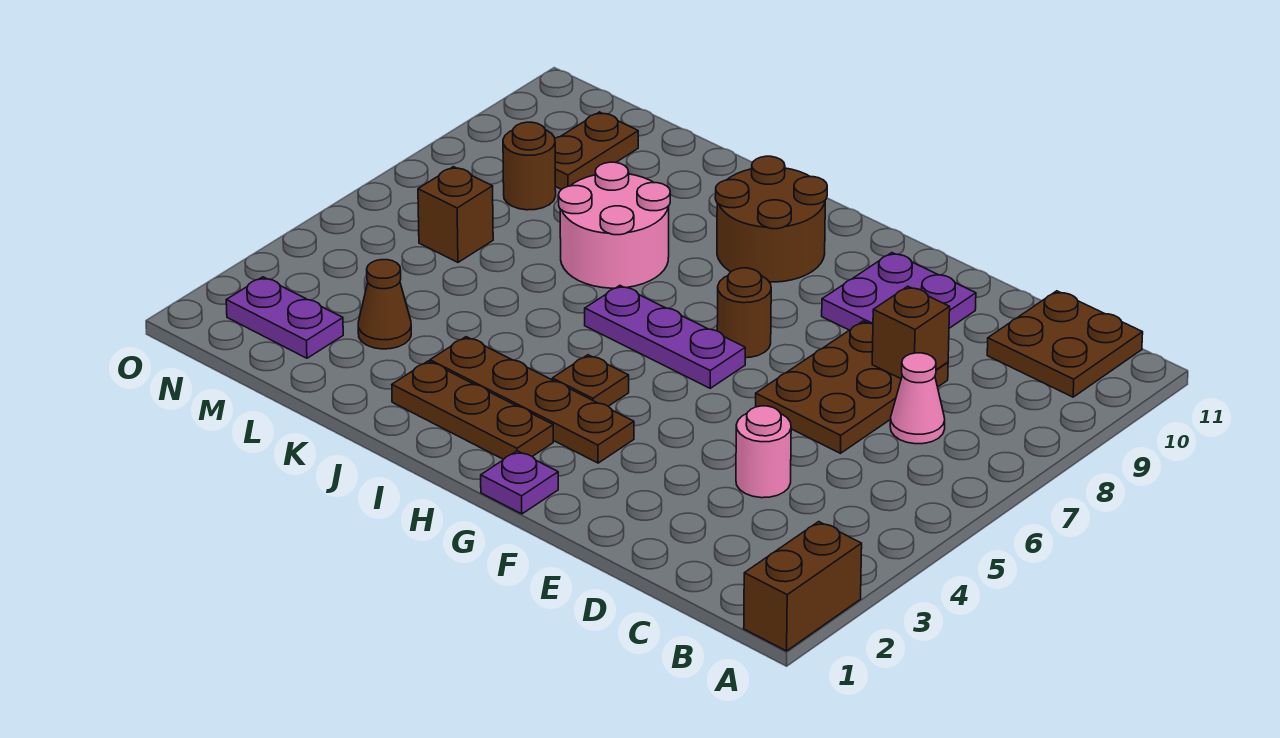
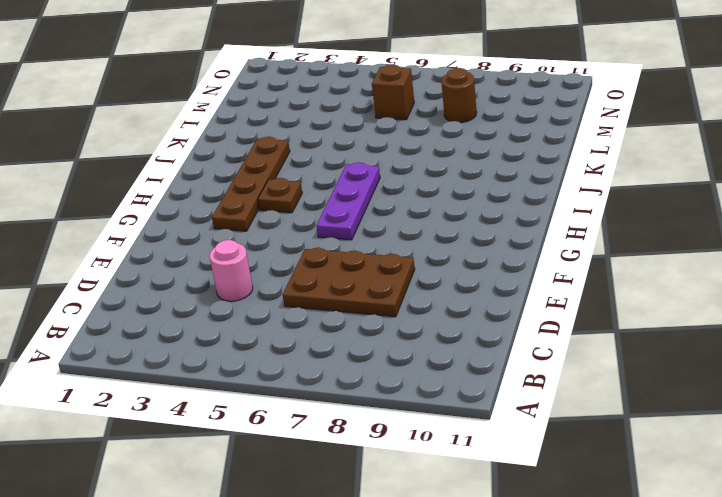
none -> brown 1x2 brick [744,522,862,651]
none -> brown 2x2 plate [987,291,1143,397]
none -> pink 1x1 cone [890,353,945,444]

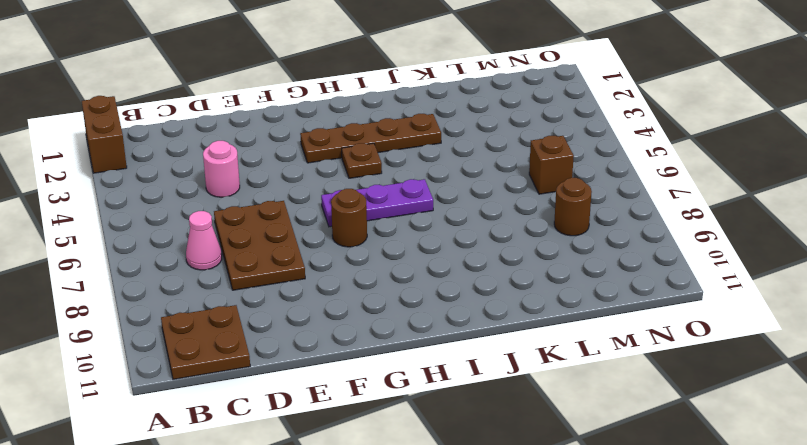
none -> purple 2x2 plate [822,253,976,330]
none -> purple 1x1 plate [481,451,558,514]
none -> brown 1x3 plate [392,361,553,459]

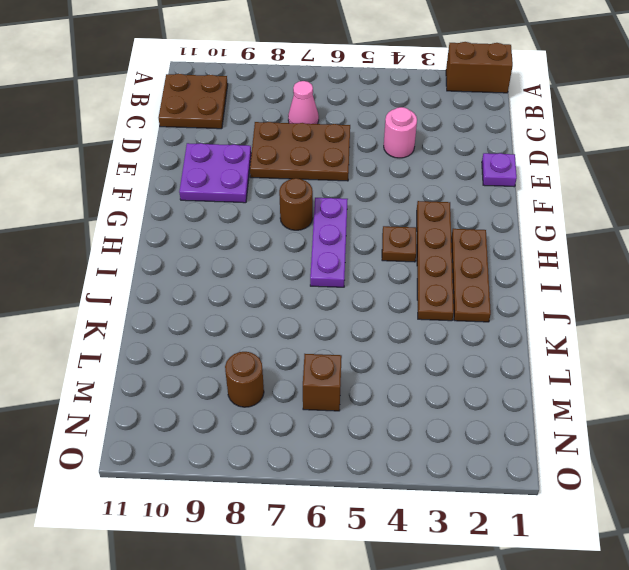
purple 1x1 plate [482,153,517,187] -> purple 1x1 plate moved to [481,451,558,514]
none -> brown 2x2 round brick [715,156,827,282]
none -> pink 2x2 round brick [558,162,670,288]
none -> brown 1x1 cone [358,260,411,349]

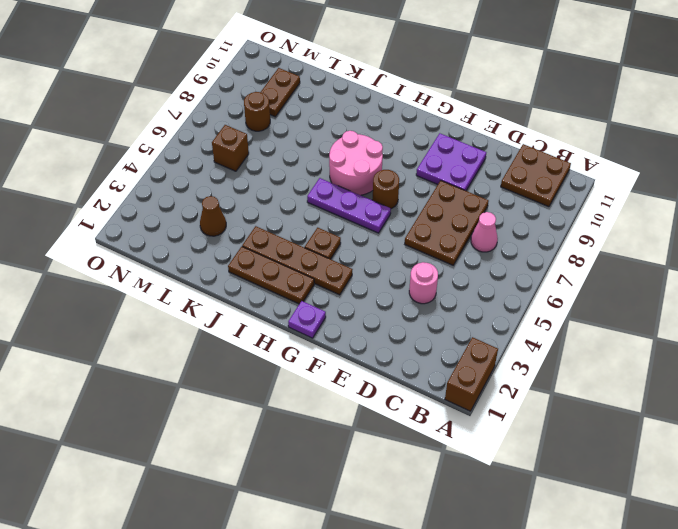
pink 2x2 round brick [329,131,383,195] -> pink 2x2 round brick moved to [558,162,670,288]
none -> brown 2x2 round brick [715,156,827,282]
none -> purple 1x2 plate [226,277,343,358]
none -> brown 1x1 brick [872,286,950,379]

